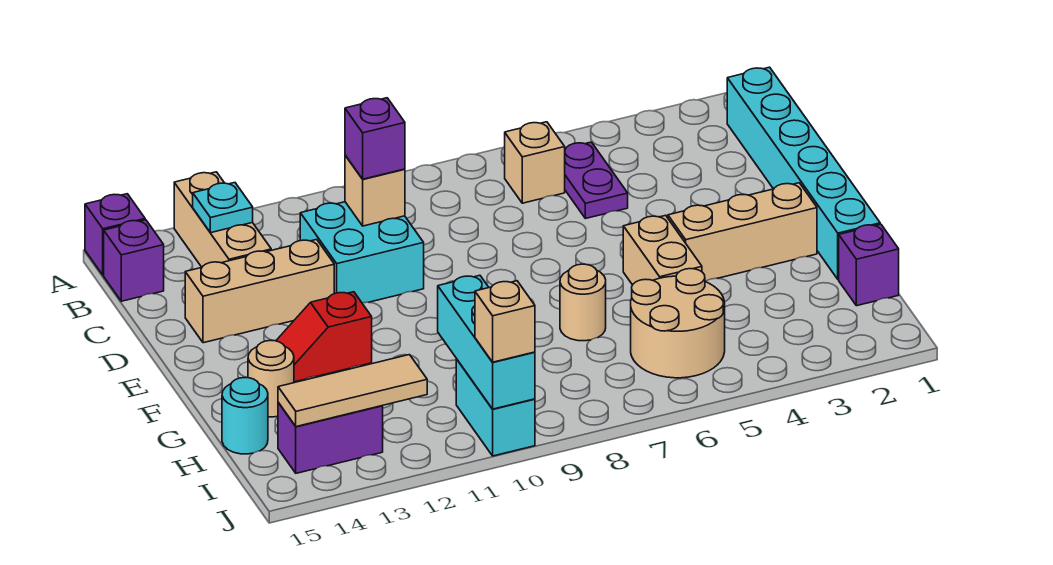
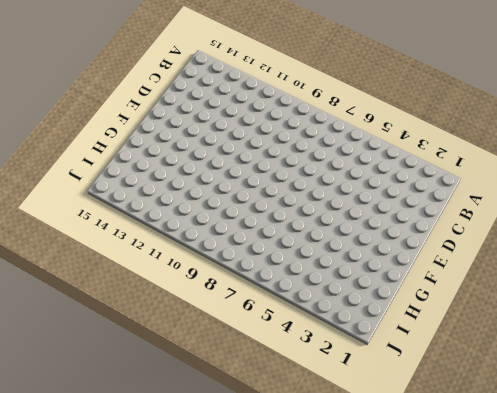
none -> tan 1x3 brick [174,172,271,267]
none -> purple 1x1 brick [85,194,145,275]
none -> cyan 1x6 brick [727,67,880,279]

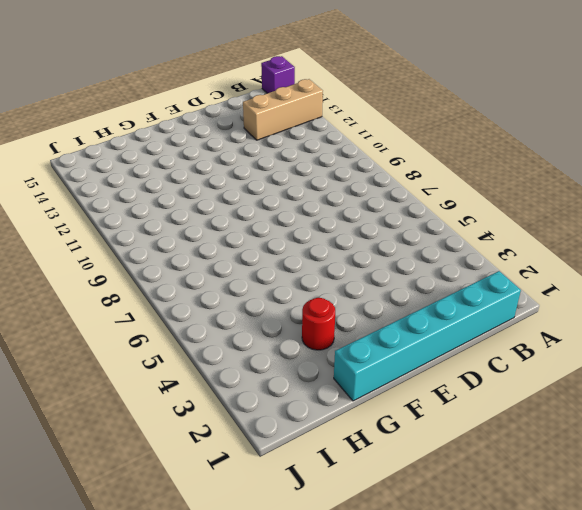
red 1x1 round brick [302,298,335,350] -> none
none -> purple 1x2 plate [565,142,628,219]
none -> tan 1x1 brick [505,122,565,203]
none -> purple 1x1 brick [104,220,164,301]

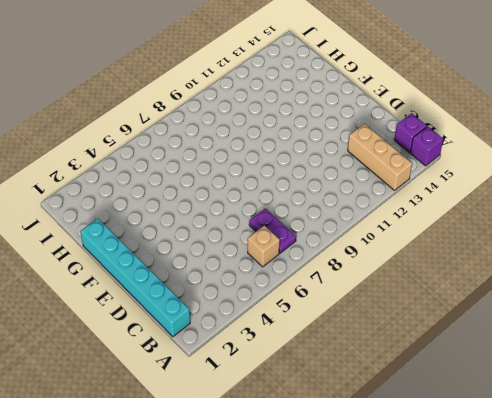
purple 1x2 plate [249,208,296,253] -> purple 1x2 plate moved to [565,142,628,219]
none -> cyan 2x2 brick [300,202,424,303]
none -> tan 1x3 brick [185,239,334,343]
none -> tan 1x3 brick [668,183,817,282]

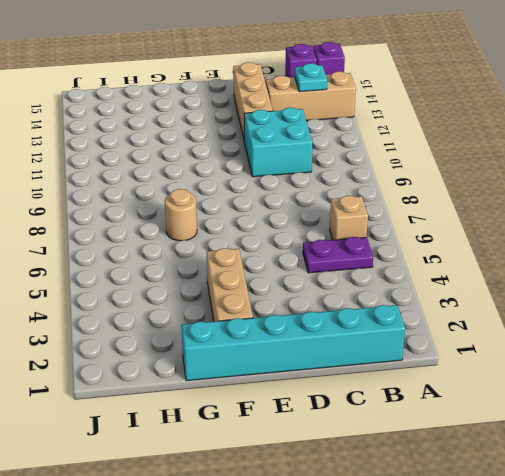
none -> tan 1x2 brick [623,215,702,285]
none -> red 1x2 slope [276,292,372,382]
none -> tan 1x1 round brick [248,340,294,417]

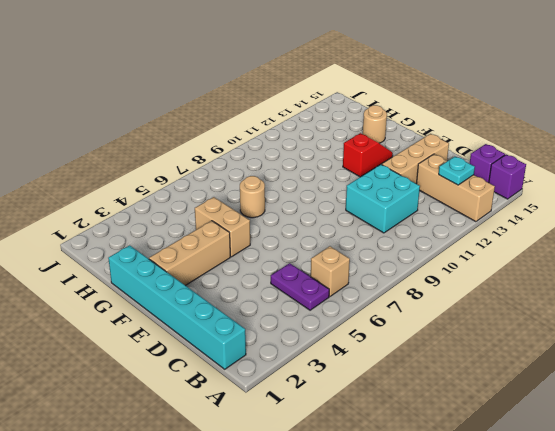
none -> purple 1x1 brick [839,224,899,306]
none -> tan 2x2 round brick [631,269,725,378]
none -> cyan 1x1 round brick [222,378,268,454]

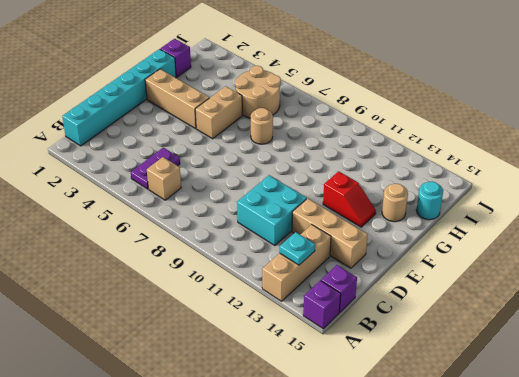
none -> cyan 1x2 brick [456,359,535,456]
none -> purple 1x2 brick [278,403,383,473]
none -> tan 1x1 brick [345,155,405,226]

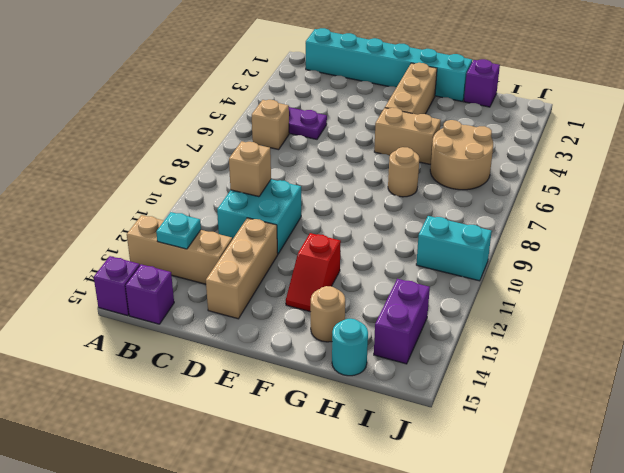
none -> cyan 1x3 brick [438,275,535,409]
none -> tan 1x3 tile [278,355,427,427]
none -> purple 1x1 brick [345,98,405,179]

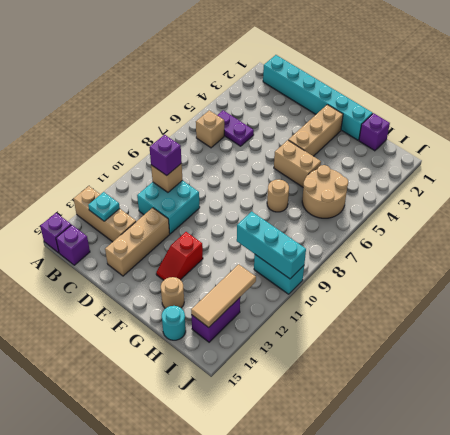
none -> tan 1x1 brick [475,281,535,362]

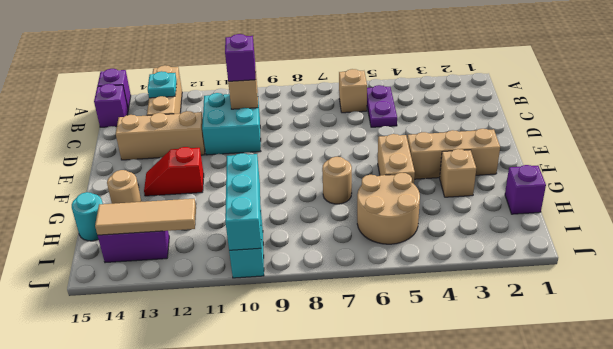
tan 1x1 brick [440,149,476,197] -> tan 1x1 brick moved to [475,281,535,362]
none -> cyan 1x6 brick [727,67,880,279]

